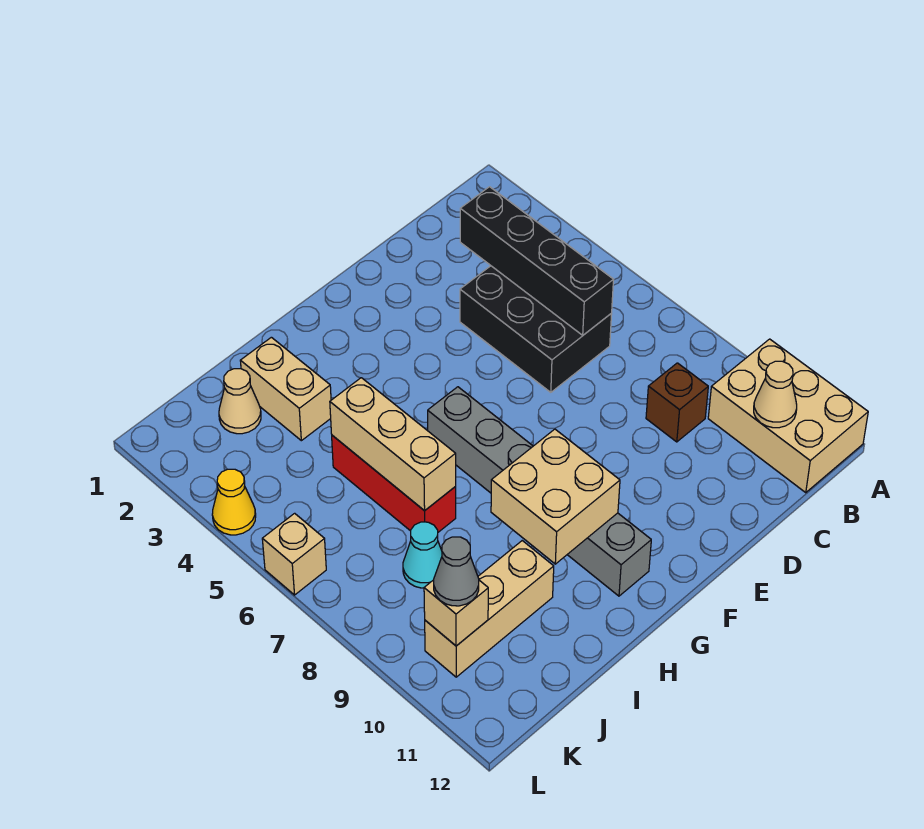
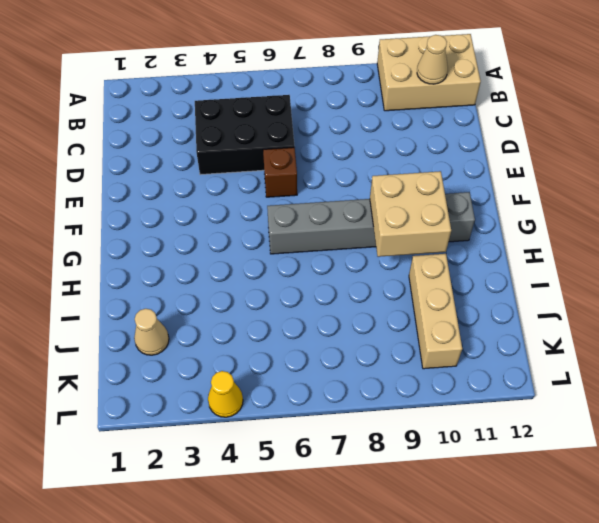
brown 1x1 brick [263,147,297,197] -> brown 1x1 brick moved to [646,363,708,442]
none -> tan 1x2 brick [240,337,331,441]
none -> red 1x3 brick [332,435,456,532]
none -> cyan 1x1 cone [403,522,442,588]

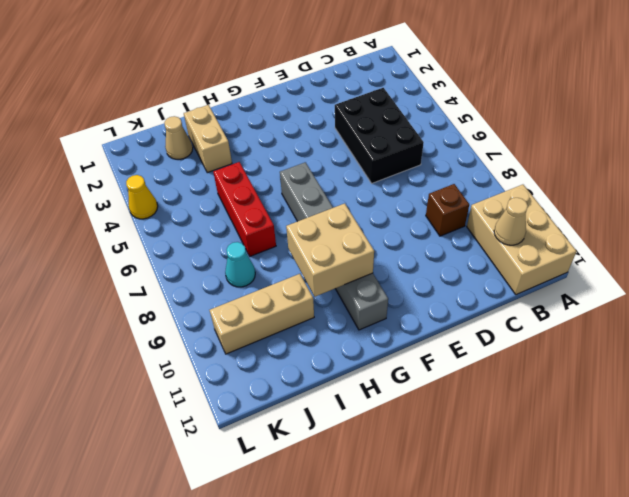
none -> tan 1x1 brick [262,513,326,595]
none -> black 1x4 brick [460,187,614,335]
none -> tan 1x3 brick [330,378,456,511]

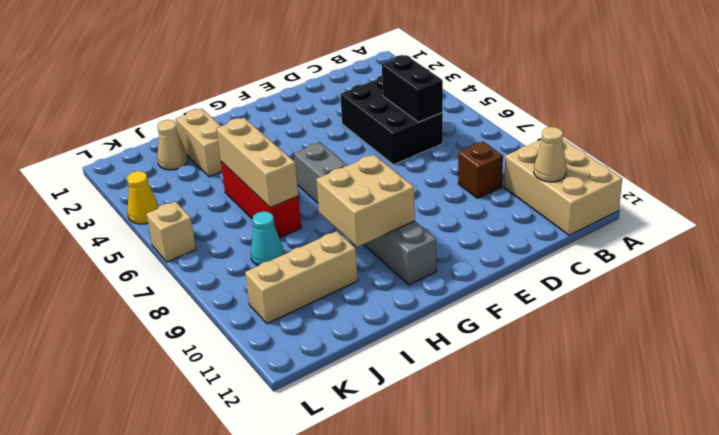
black 1x2 brick [382,55,443,122] -> black 1x4 brick [460,187,614,335]
none -> tan 1x1 brick [424,580,488,646]
none -> grey 1x1 cone [434,537,479,606]

